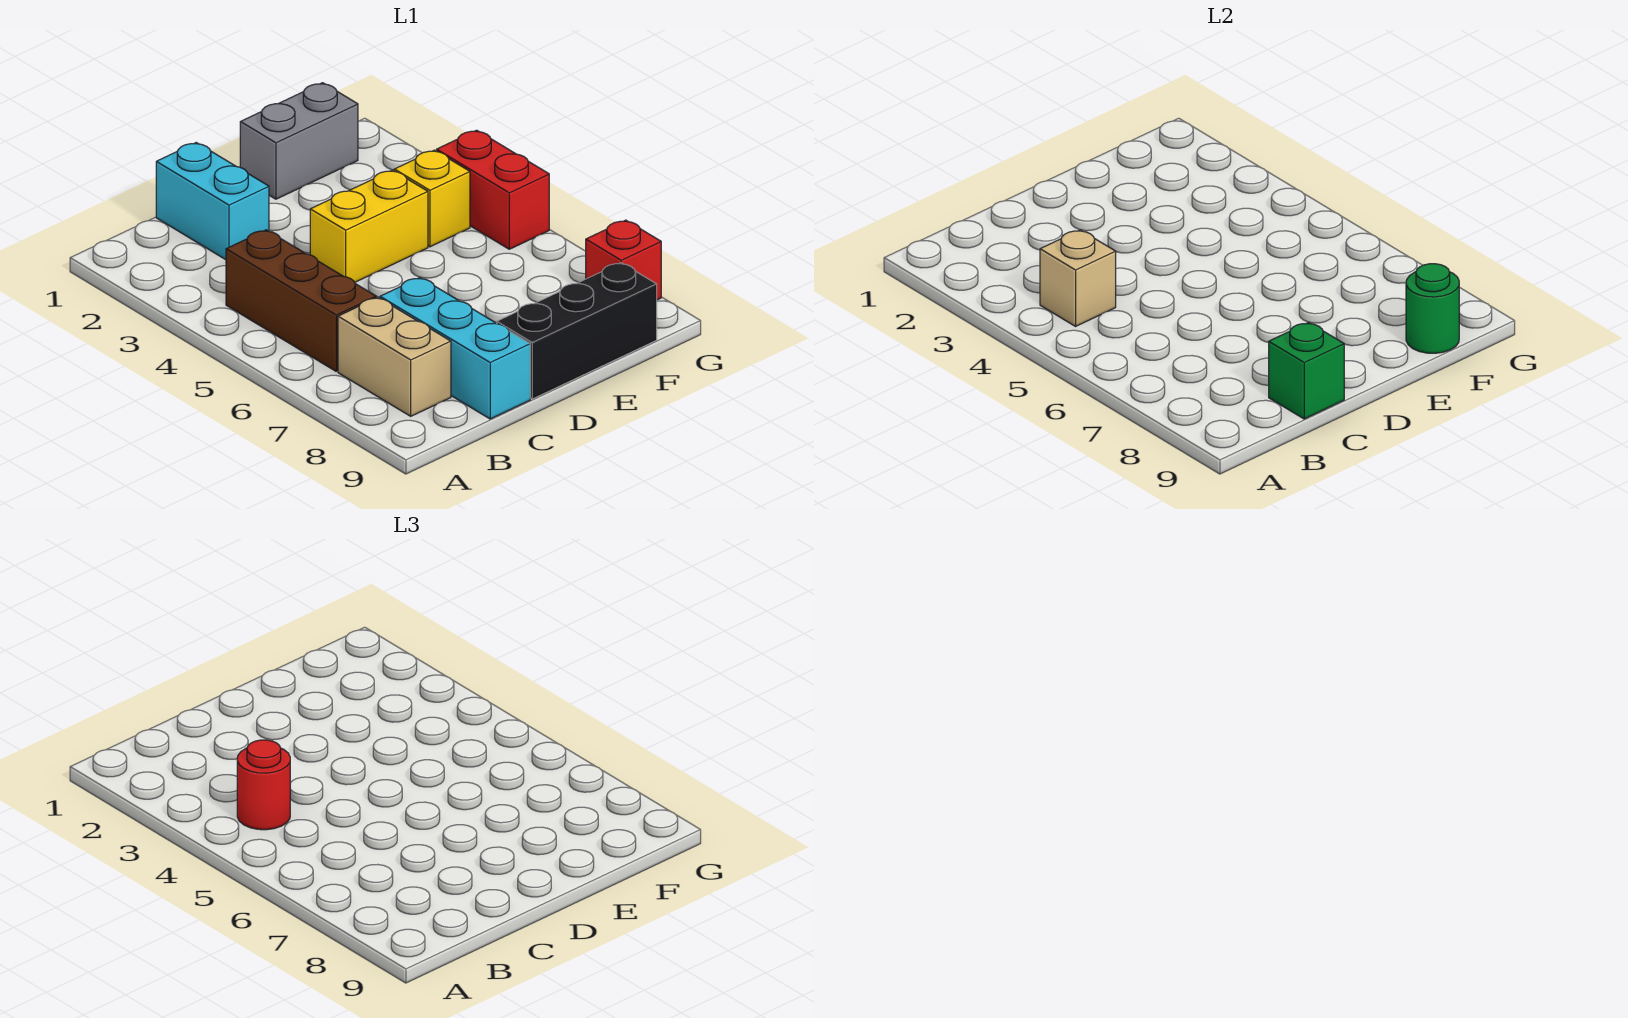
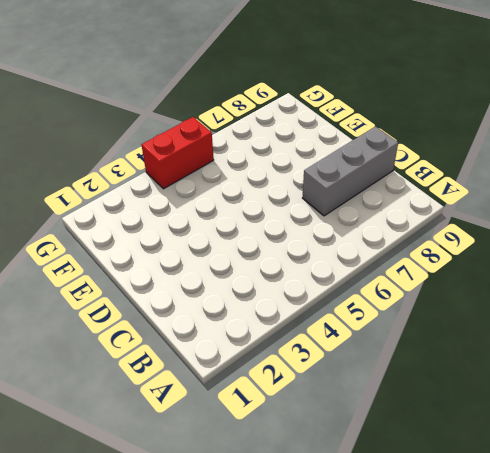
grey 1x3 brick [303,127,398,216] -> cyan 1x3 brick [380,277,530,419]
none -> brown 1x3 brick [226,230,376,371]
none -> tan 1x2 brick [338,297,451,416]
none -> cyan 1x2 brick [156,143,269,260]

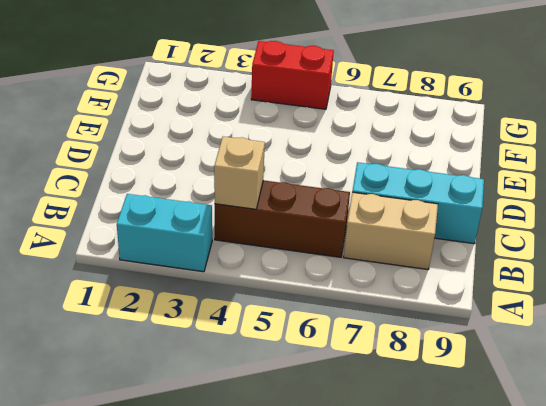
cyan 1x2 brick [117,194,212,272] -> cyan 1x2 brick moved to [156,143,269,260]
none -> yellow 1x2 brick [310,170,428,282]
none -> black 1x3 brick [497,263,657,399]
none -> grey 1x2 brick [240,83,358,199]

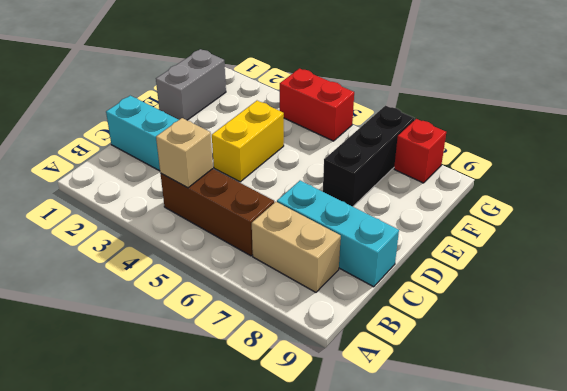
black 1x3 brick [323,106,415,207] -> black 1x3 brick moved to [497,263,657,399]
none -> yellow 1x1 brick [394,150,470,247]
none -> green 1x1 brick [1269,322,1344,419]
none -> green 1x1 round brick [1406,264,1459,353]

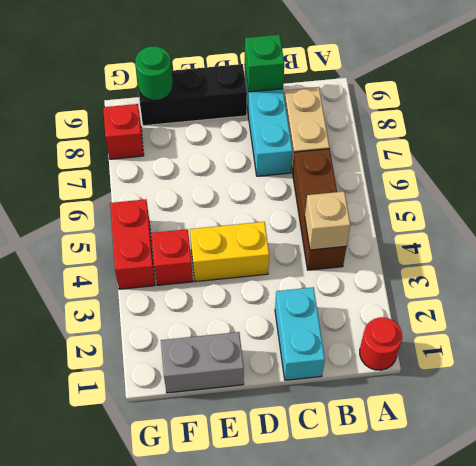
red 1x1 round brick [360,317,402,370] -> red 1x1 round brick moved to [237,740,290,830]
red 1x1 brick [151,229,193,285] -> yellow 1x1 brick [394,150,470,247]

